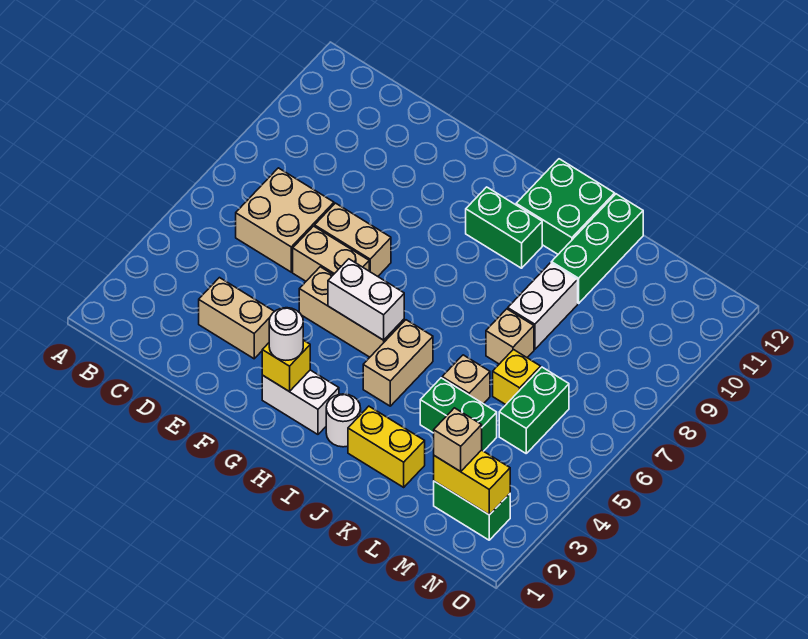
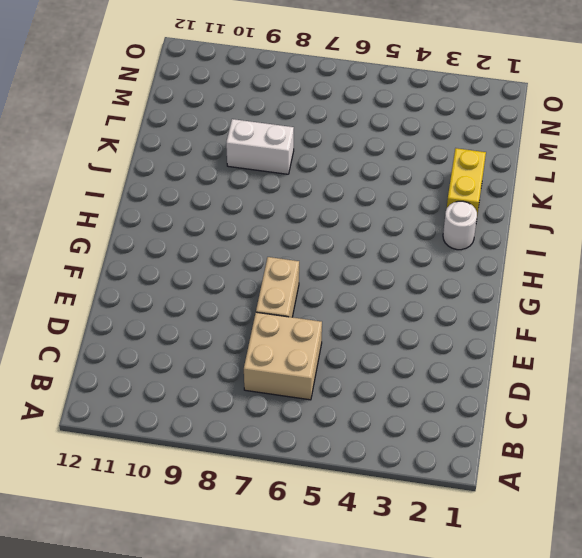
none -> tan 1x2 brick [199,278,275,359]
none -> tan 1x2 brick [293,226,369,281]
none -> tan 1x3 brick [299,267,404,357]

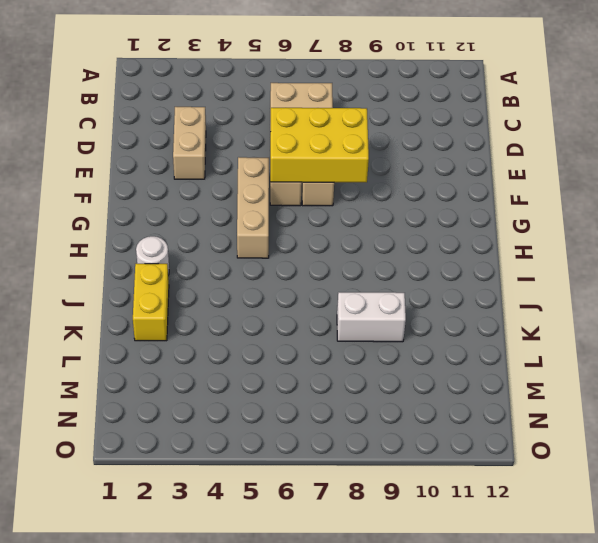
yellow 2x3 brick [270,108,369,182] -> none
none -> white 1x2 brick [262,370,339,434]
none -> green 1x2 brick [466,187,542,268]
none -> tan 1x2 brick [363,320,433,406]

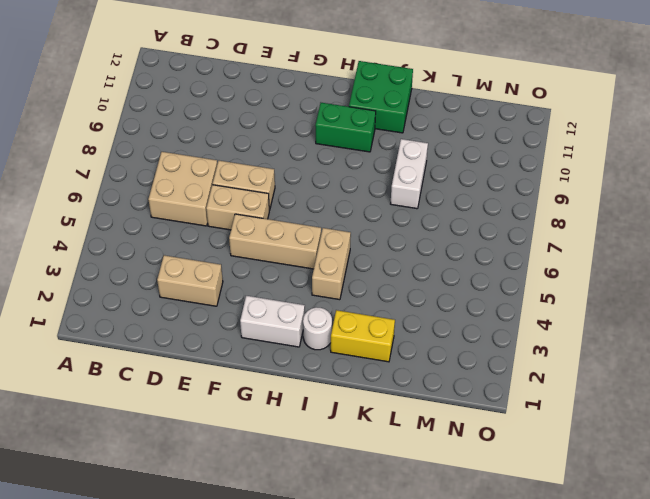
none -> green 1x2 brick [420,378,497,451]
none -> tan 1x1 brick [442,355,490,404]
none -> tan 1x1 brick [486,309,534,364]

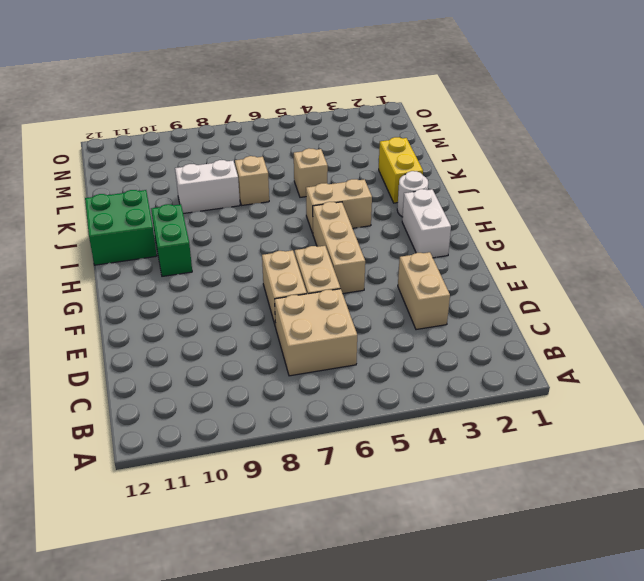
none -> green 1x2 brick [420,378,497,451]
none -> green 1x3 brick [551,194,643,303]
none -> yellow 1x1 brick [493,350,541,405]

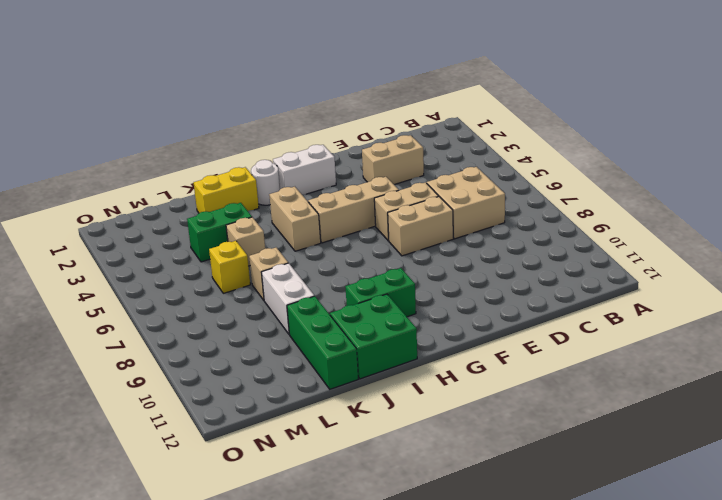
none -> green 1x2 brick [434,481,510,540]
none -> green 1x2 brick [499,367,569,453]
none -> yellow 1x1 brick [262,340,310,391]

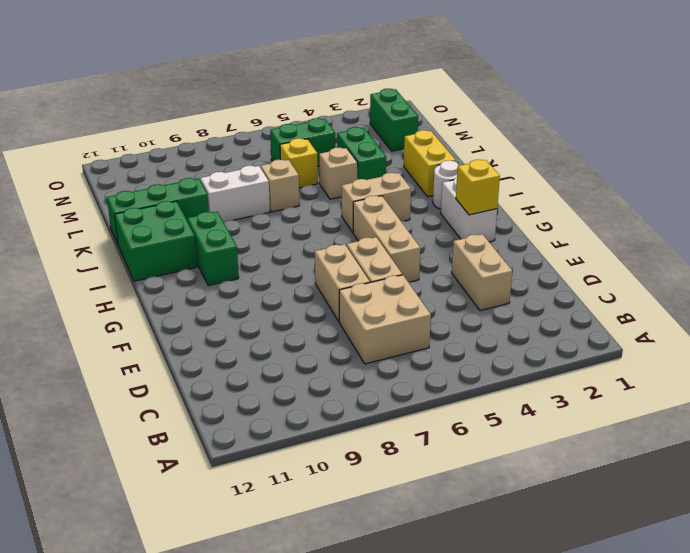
none -> white 1x2 brick [328,259,404,340]
none -> yellow 1x2 brick [434,450,510,515]
none -> white 1x1 round brick [269,308,303,360]

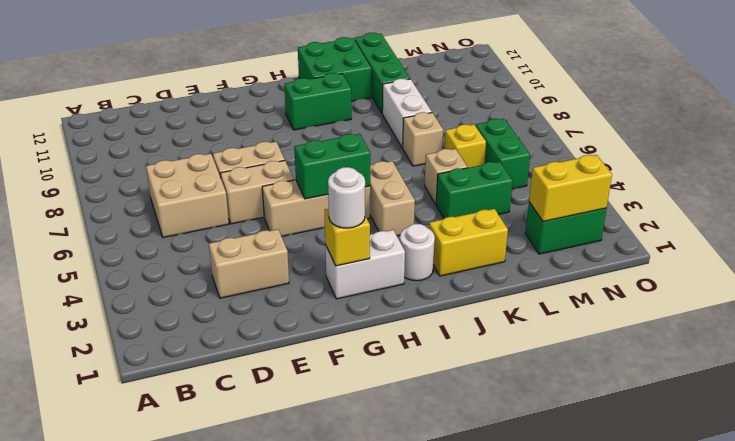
green 1x2 brick [294,134,370,199] -> white 1x2 brick [328,259,404,340]
none -> tan 1x1 brick [434,408,482,472]

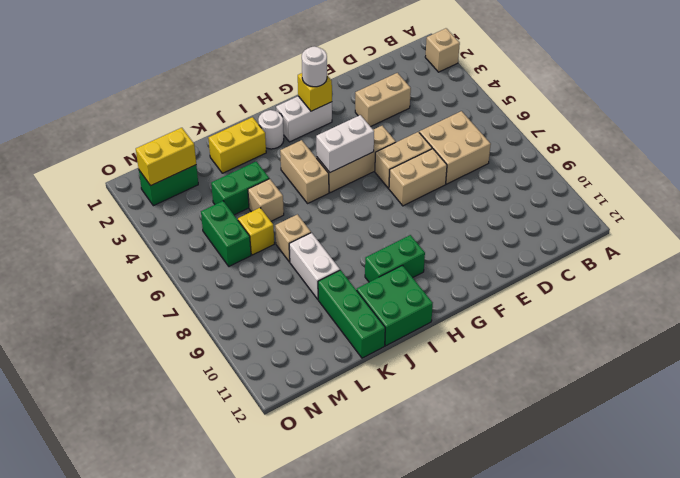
tan 1x1 brick [425,28,460,72] -> tan 1x1 brick moved to [434,408,482,472]

